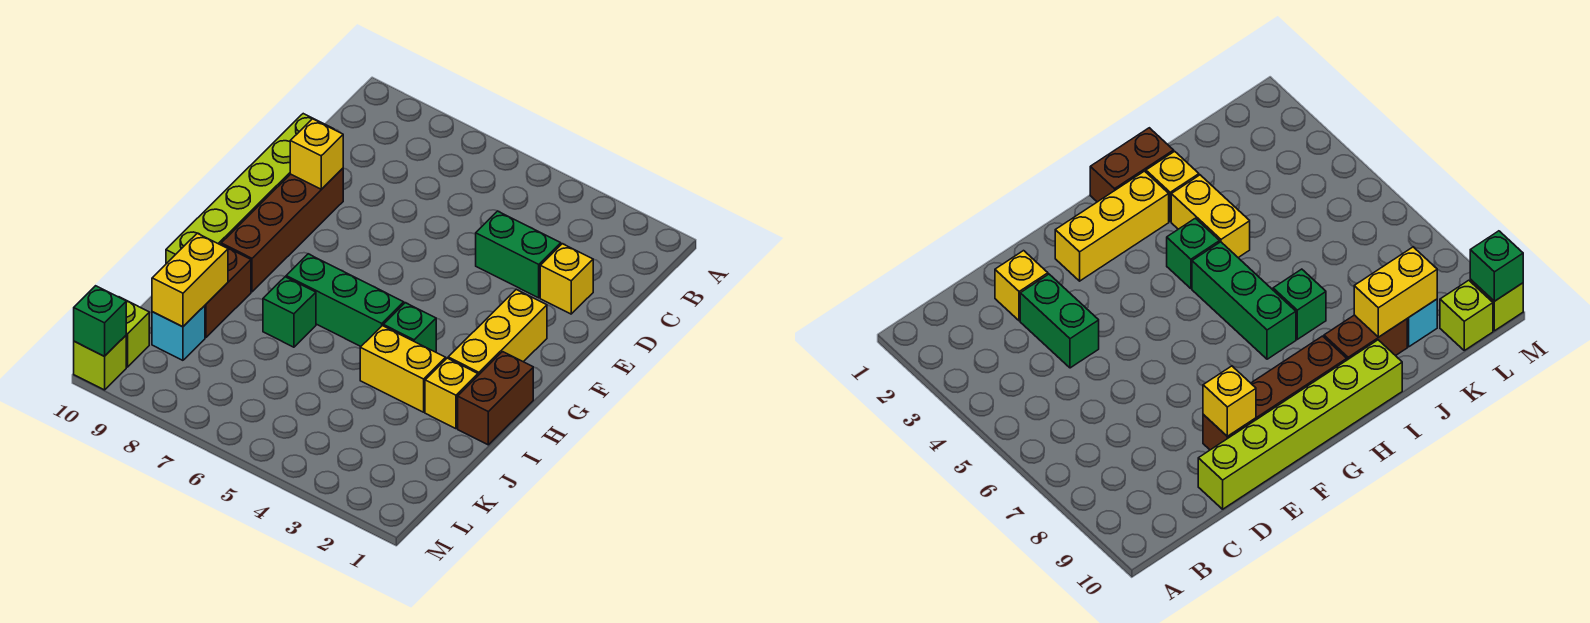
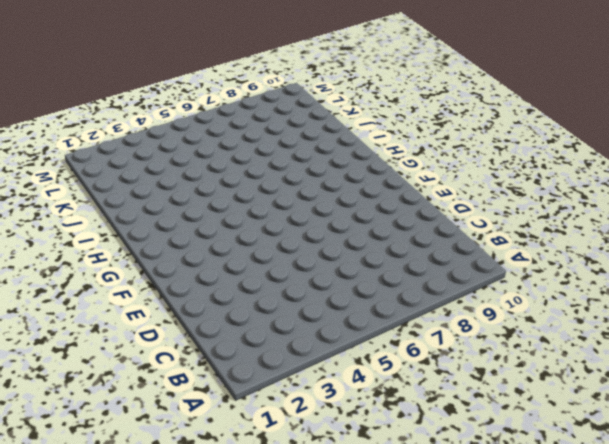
none -> yellow 1x1 brick [540,244,593,314]
none -> green 1x2 brick [476,211,561,298]
none -> lime 1x6 brick [166,114,333,264]

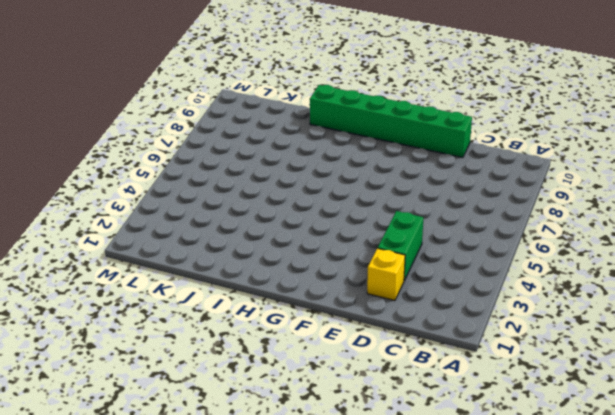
green 1x6 brick [310,85,472,158] -> lime 1x6 brick [166,114,333,264]
none -> brown 1x4 brick [221,168,343,292]
none -> yellow 1x3 brick [448,289,547,375]
none -> brown 1x2 brick [458,352,533,445]

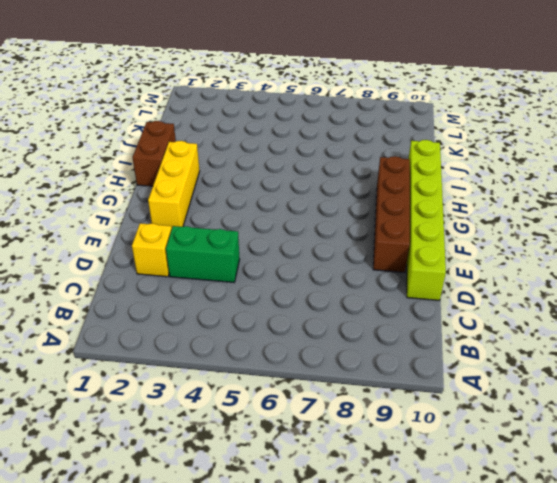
none -> green 1x1 brick [383,303,436,352]
none -> green 1x3 brick [286,254,404,346]
none -> yellow 1x1 brick [425,358,478,429]

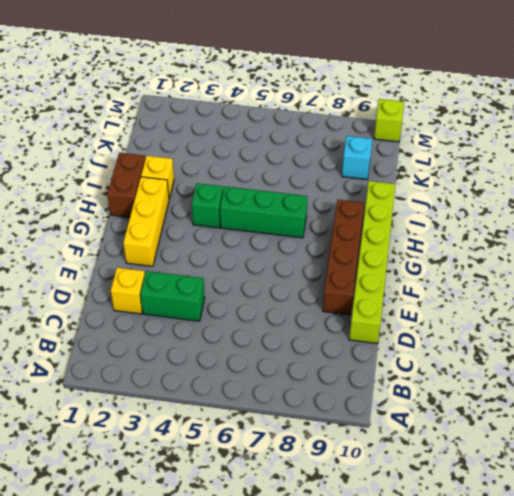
none -> yellow 1x2 brick [360,326,446,412]
none -> green 1x1 brick [263,277,316,347]
none -> brown 1x2 brick [205,244,251,337]

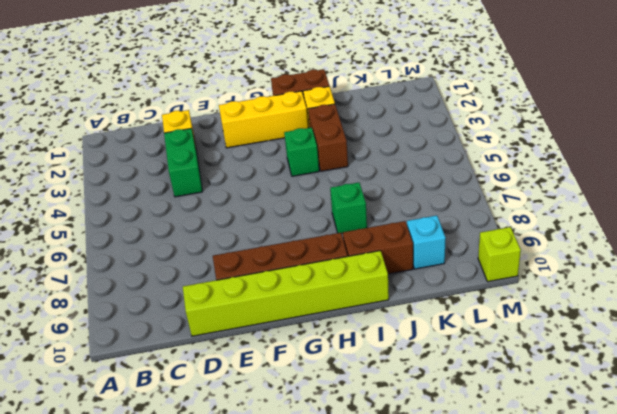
brown 1x2 brick [308,104,348,171] -> yellow 1x2 brick [360,326,446,412]
none -> green 1x3 brick [286,254,404,346]
none -> lime 1x1 brick [119,297,149,367]
none -> yellow 1x1 brick [290,119,343,189]

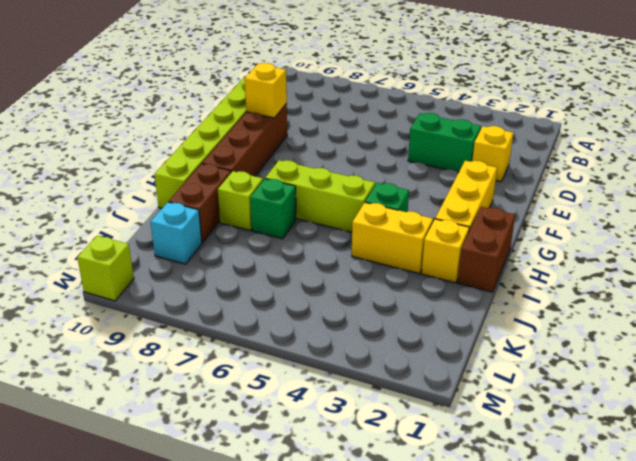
lime 1x3 brick [265,160,375,232] -> green 1x3 brick [286,254,404,346]
lime 1x1 brick [218,171,263,230] -> lime 1x1 brick moved to [119,297,149,367]
none -> yellow 1x2 brick [152,233,228,327]
none -> green 1x1 brick [74,286,126,356]

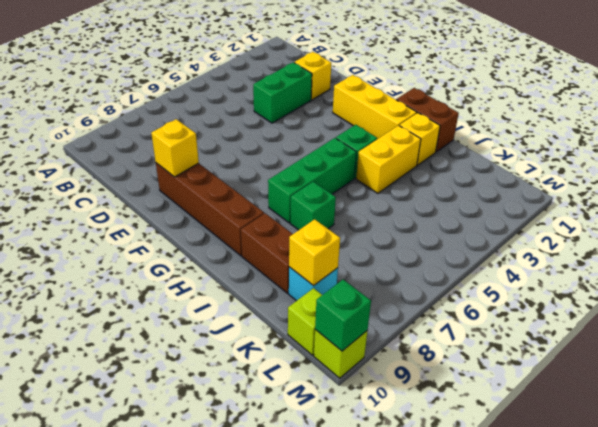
yellow 1x1 brick [289,219,340,286] -> yellow 1x2 brick [152,233,228,327]
none -> lime 1x6 brick [166,114,333,264]

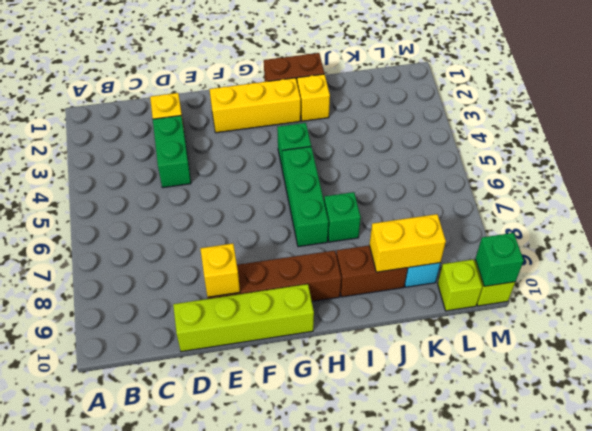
lime 1x4 brick [173,284,314,352] -> lime 1x6 brick [166,114,333,264]
none -> yellow 1x2 brick [360,326,446,412]

